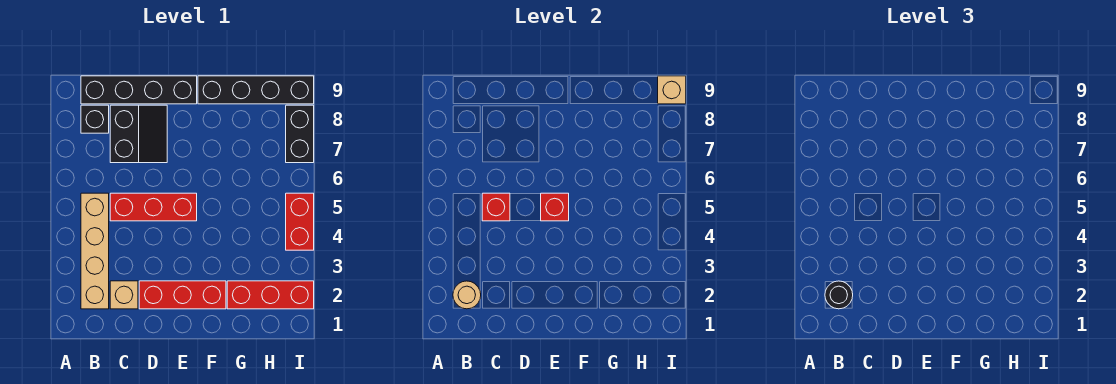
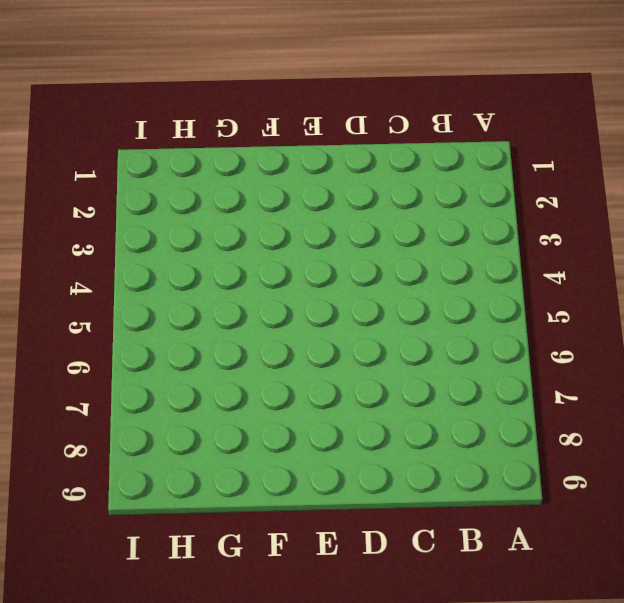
none -> tan 1x4 brick [81,193,109,309]
none -> black 1x1 brick [81,105,109,133]
none -> black 1x4 brick [81,76,197,104]

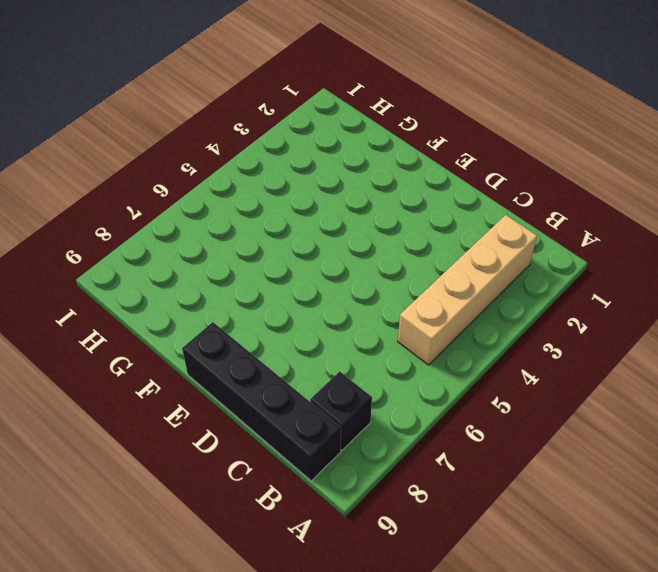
none -> tan 1x1 brick [110,281,138,309]
none -> red 1x3 brick [110,193,197,221]
none -> black 2x2 slope [110,105,167,163]

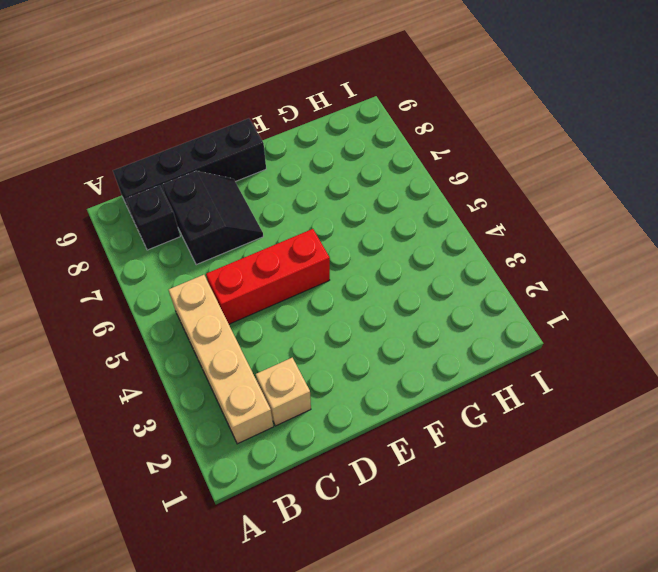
none -> red 1x3 brick [139,281,226,309]
none -> black 1x4 brick [198,76,314,104]
none -> red 1x3 brick [227,281,314,309]

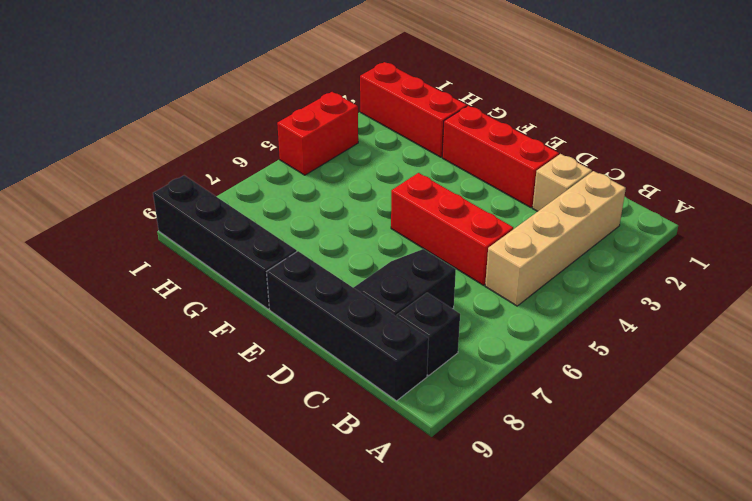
none -> black 1x2 brick [286,105,314,163]
none -> tan 1x1 round brick [453,281,481,309]
none -> red 1x1 brick [482,193,510,221]

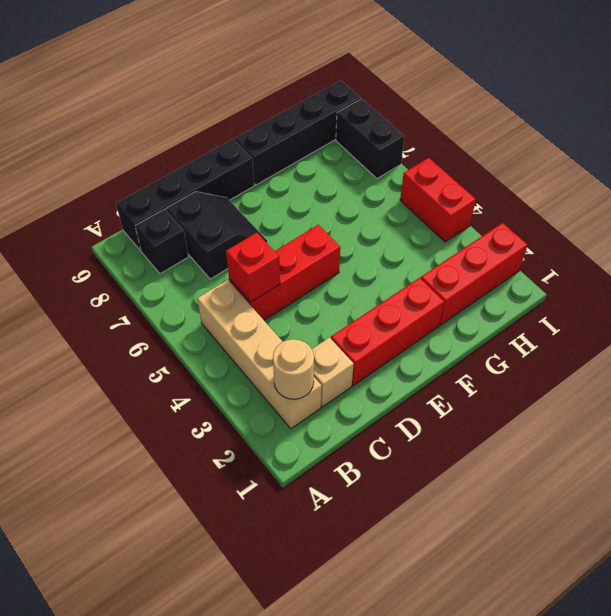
none -> red 1x1 brick [541,193,569,221]
none -> tan 1x1 brick [658,76,686,104]
none -> black 1x1 round brick [825,281,853,309]

